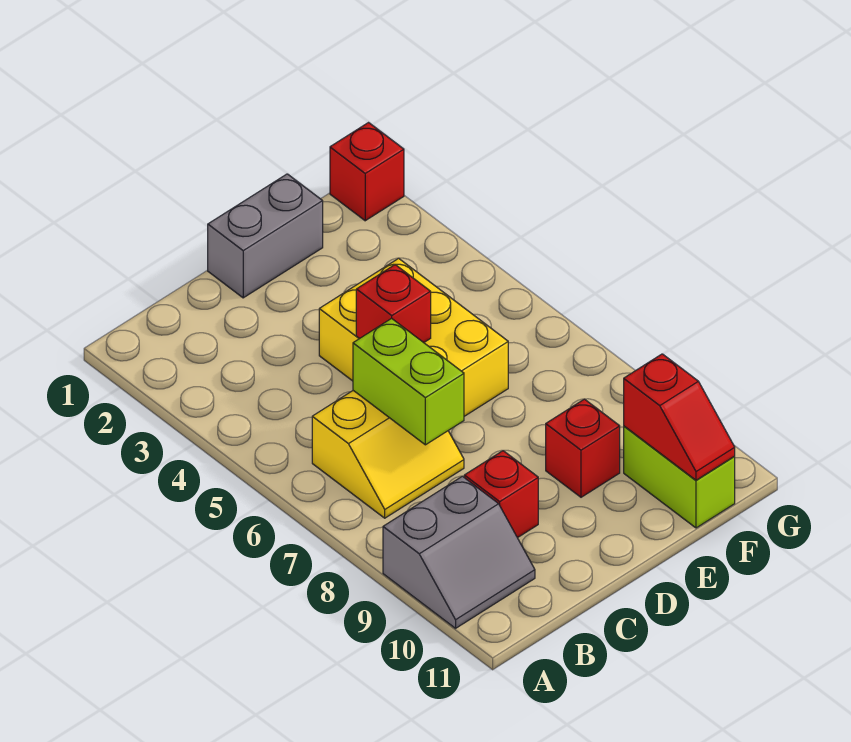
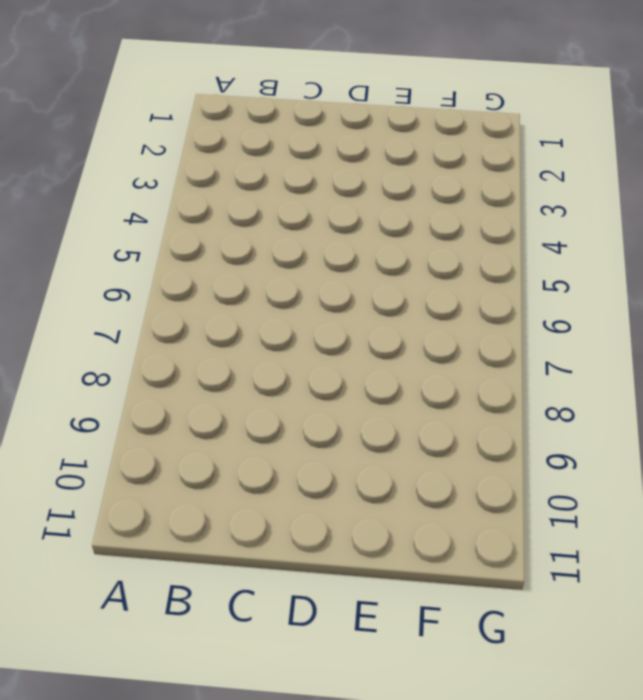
none -> grey 2x2 slope [383,476,535,628]
none -> yellow 2x2 slope [312,391,464,518]

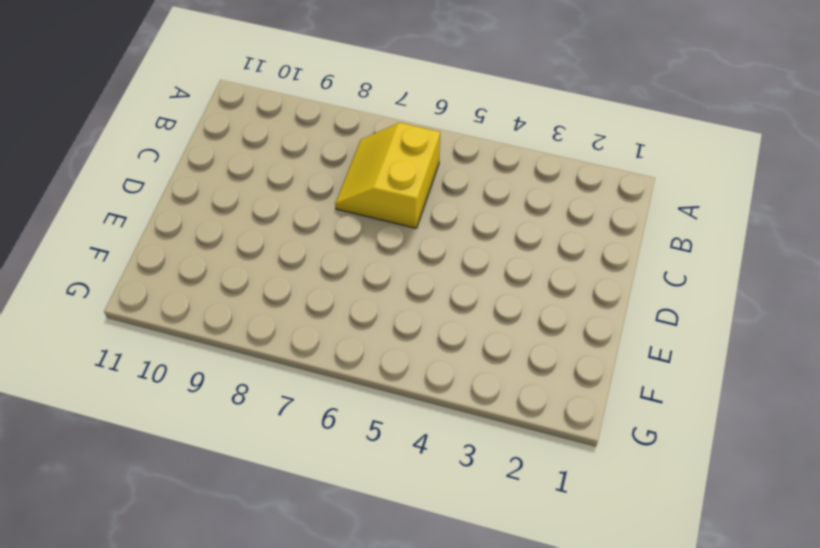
none -> grey 2x2 slope [383,476,535,628]
none -> red 1x1 brick [464,451,538,538]

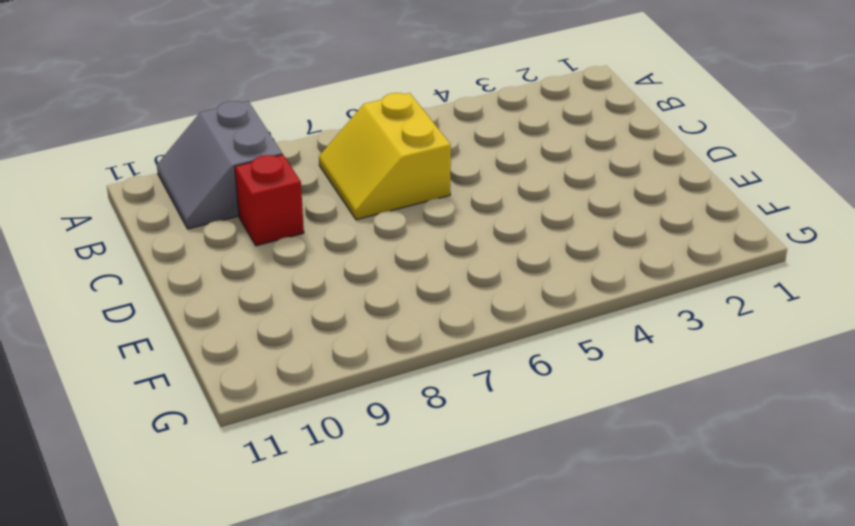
none -> grey 1x2 brick [208,174,323,298]
none -> yellow 2x3 brick [319,258,508,416]

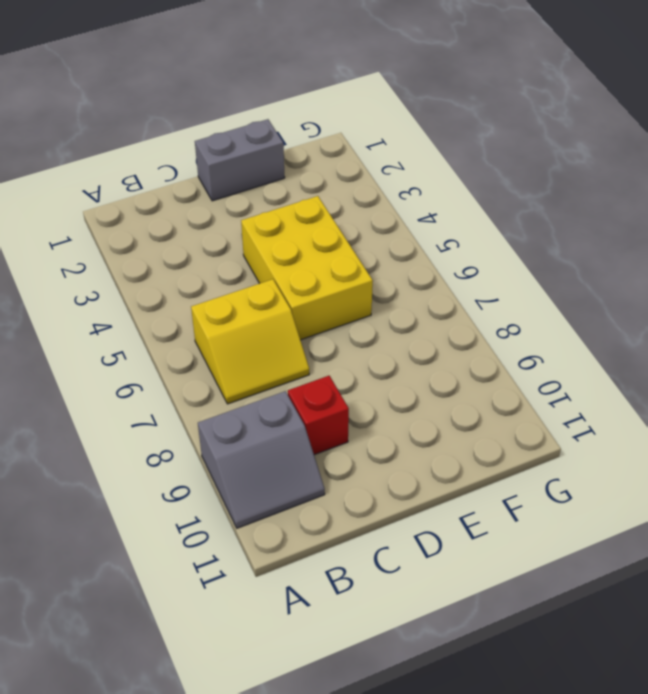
none -> red 1x1 brick [546,399,620,497]
none -> lime 1x2 brick [624,426,735,528]

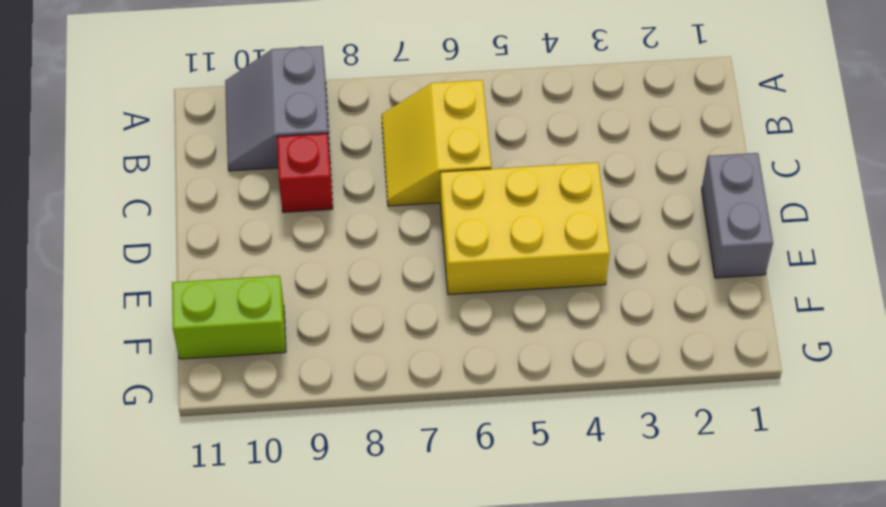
none -> red 1x1 brick [546,399,620,497]
none -> red 1x1 brick [330,123,404,221]

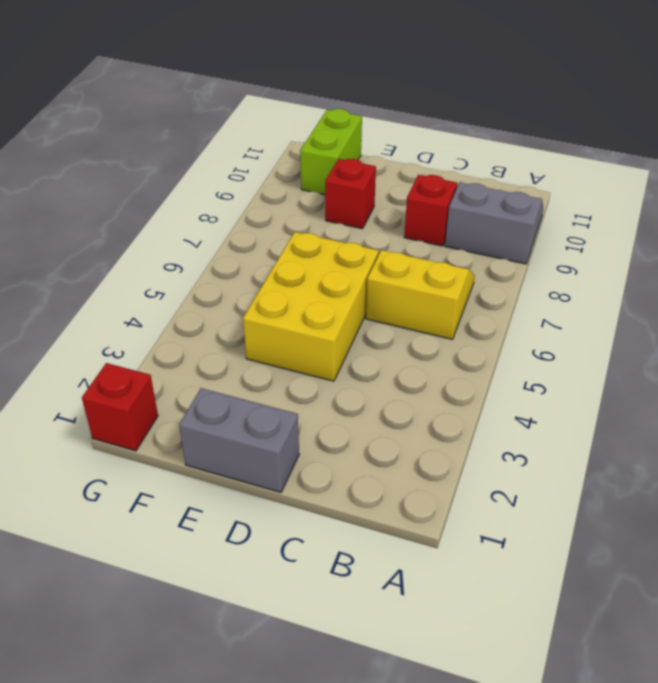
none -> lime 1x2 brick [353,318,464,445]
none -> red 1x1 brick [356,265,431,343]

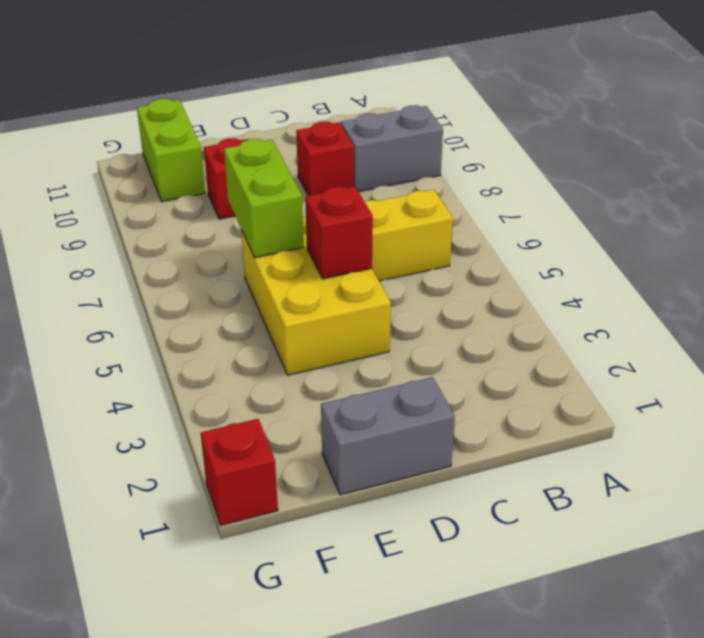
lime 1x2 brick [224,139,304,258] -> lime 1x2 brick moved to [353,318,464,445]
none -> red 1x2 slope [624,354,735,480]

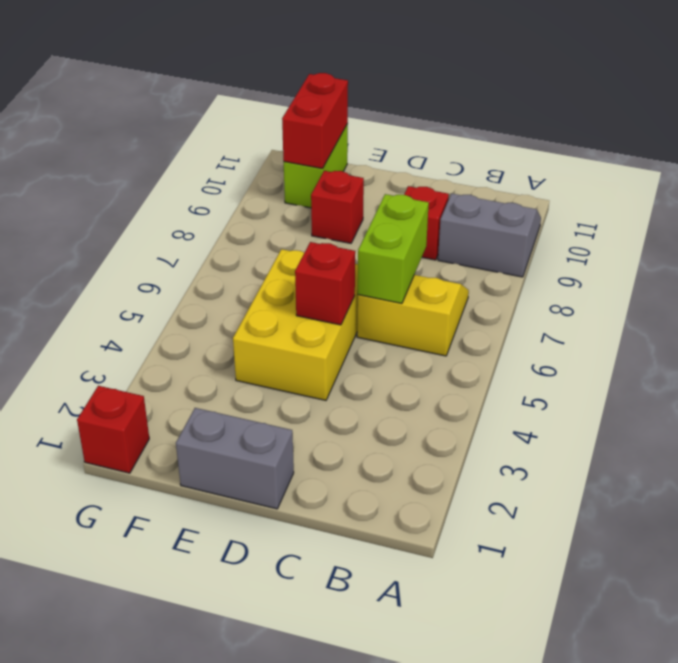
red 1x2 brick [282,73,348,169] -> red 1x2 slope [624,354,735,480]

